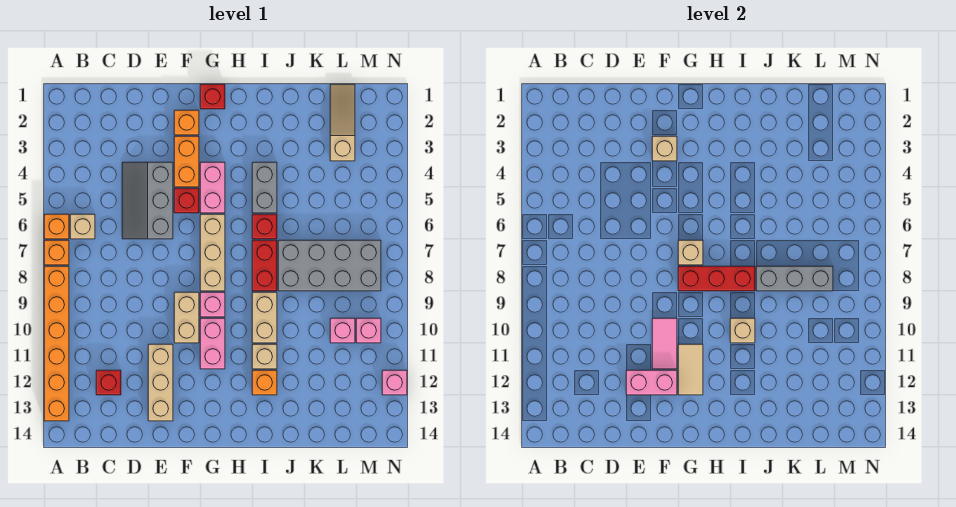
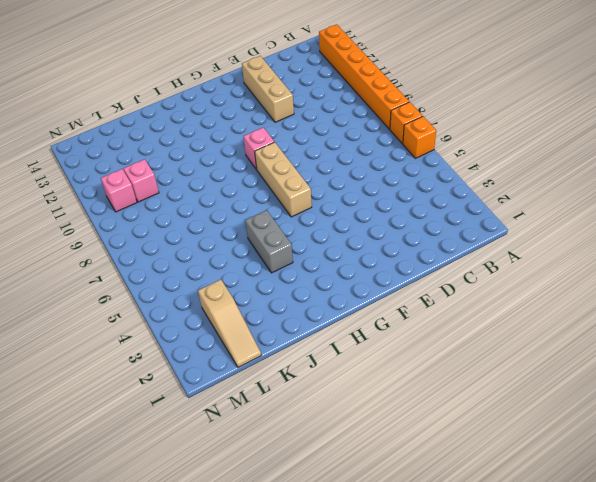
none -> tan 1x1 brick [70,214,95,239]
none -> red 1x1 brick [96,370,121,395]
none -> grey 2x3 slope [122,162,173,239]
none -> orange 1x1 brick [174,110,199,135]

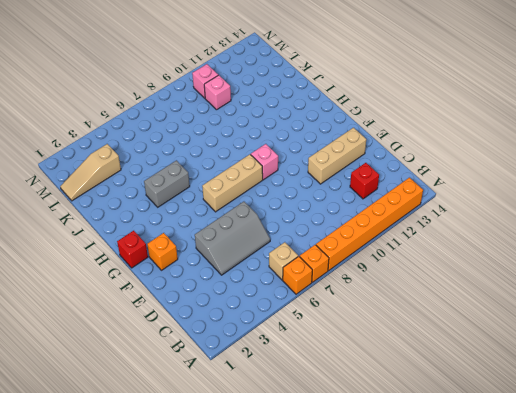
none -> orange 1x2 brick [174,136,199,187]
none -> red 1x1 brick [174,188,199,213]
none -> tan 1x2 brick [174,292,199,343]
none -> pink 1x2 brick [200,162,225,213]

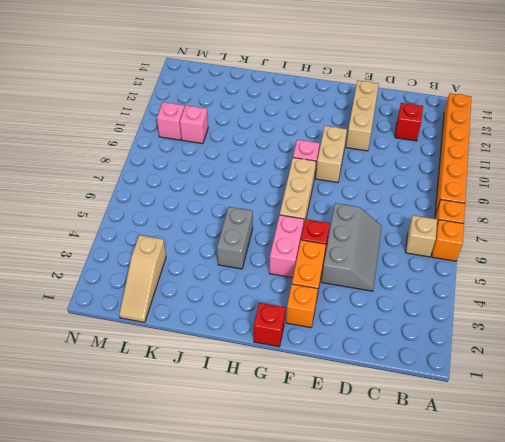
none -> pink 1x2 brick [200,318,225,369]
none -> red 1x1 brick [252,214,277,239]
none -> red 1x2 brick [252,240,277,291]
none -> tan 1x2 brick [252,292,277,343]

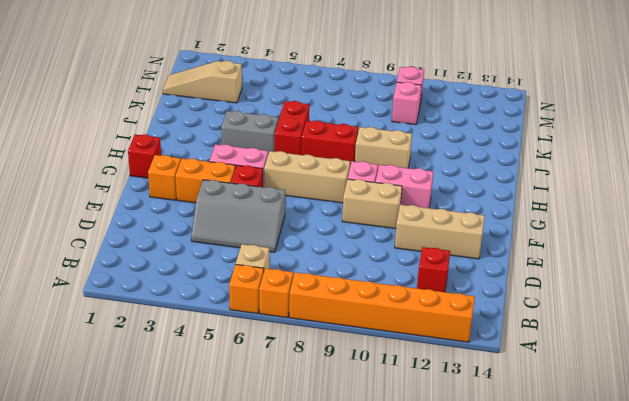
red 1x2 brick [275,101,309,155] -> red 1x1 brick [252,214,277,239]
none -> tan 1x1 brick [252,344,277,369]
none -> orange 1x1 brick [252,370,277,395]
none -> grey 2x4 brick [278,240,381,291]
none -> pink 1x1 brick [382,370,407,395]

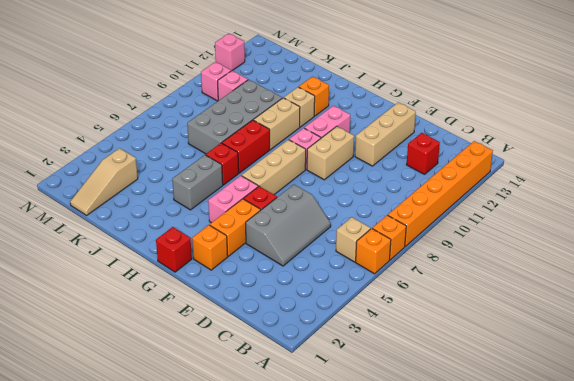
grey 2x4 brick [187,80,282,154] -> grey 2x4 brick turned to [278,240,381,291]
none -> pink 1x2 brick [626,370,677,395]
none -> tan 1x1 brick [652,136,677,161]
none -> pink 1x2 tile [652,318,677,369]
none -> tan 1x1 brick [678,240,703,265]

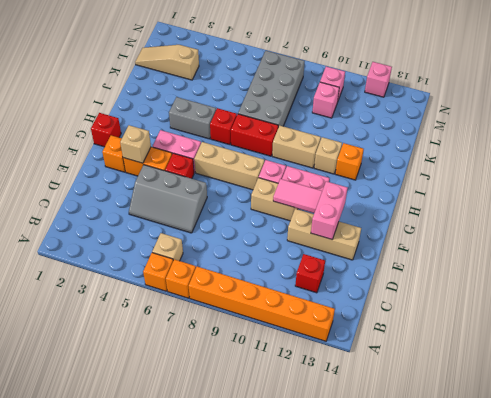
none -> tan 1x1 brick [678,240,703,265]
none -> red 1x3 brick [678,266,755,291]
none -> tan 1x2 tile [678,344,703,395]
none -> tan 1x1 brick [730,318,755,343]

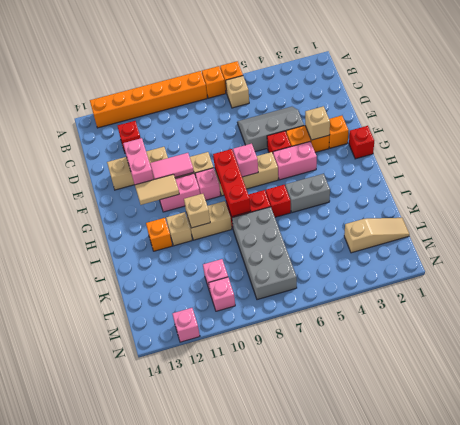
pink 1x1 brick [233,144,258,177] -> tan 1x1 brick [678,240,703,265]
none -> grey 1x3 brick [756,266,833,291]

